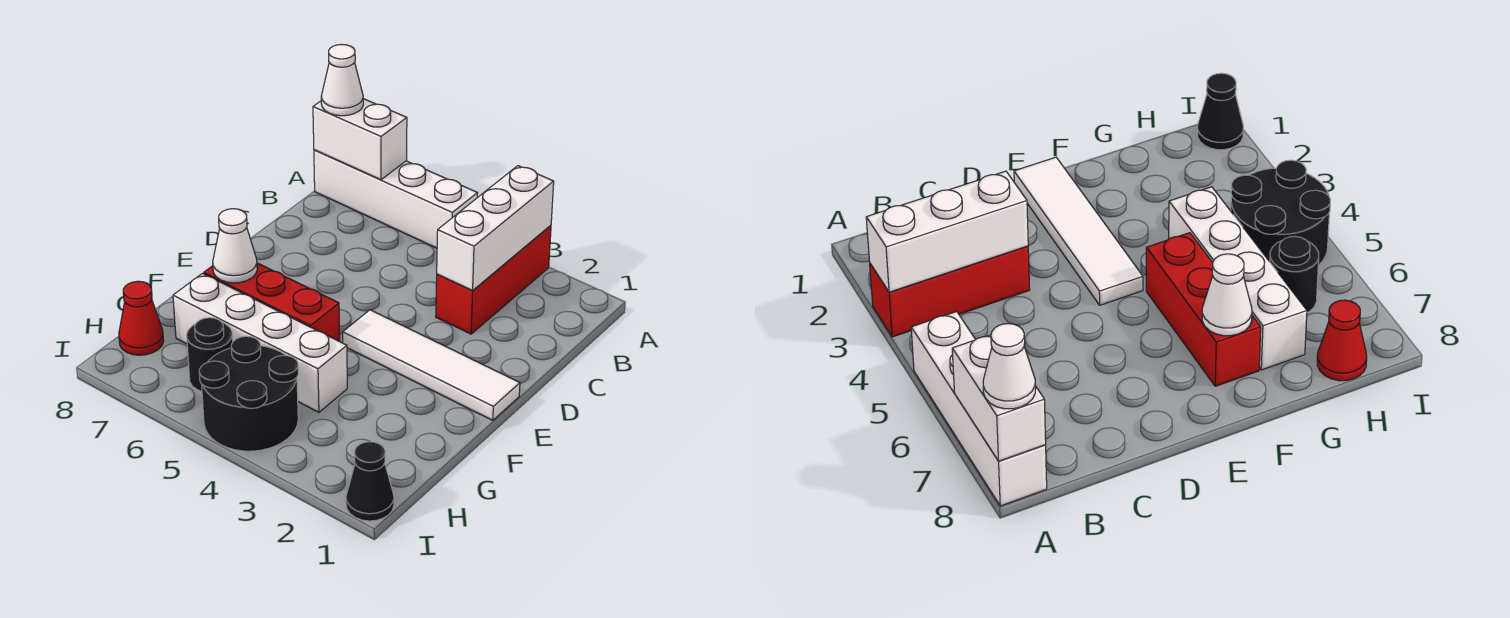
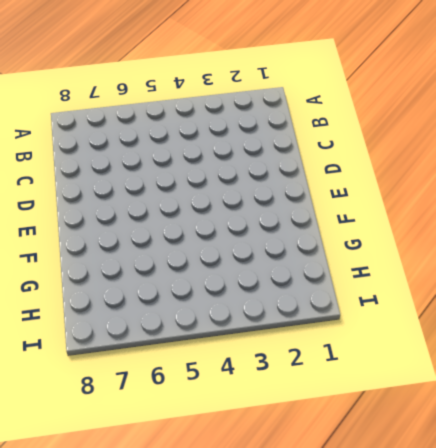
none -> red 1x3 brick [436,225,551,334]
none -> white 1x4 brick [314,150,478,248]
none -> white 1x4 tile [343,310,520,420]

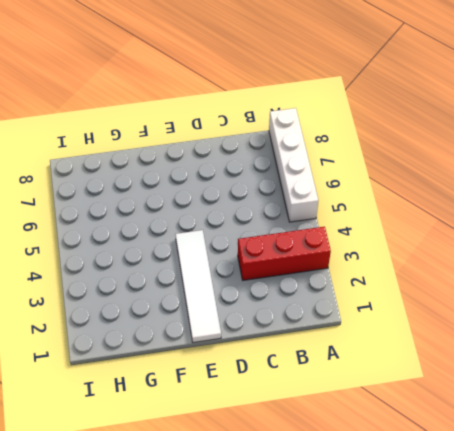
none -> red 1x3 brick [204,263,340,341]
none -> white 1x4 brick [173,274,347,412]
none -> black 2x2 round brick [199,336,298,451]

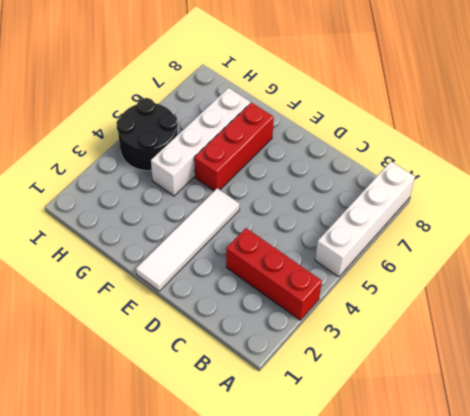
none -> black 1x1 round brick [187,318,233,391]
none -> red 1x1 cone [119,281,164,355]
none -> black 1x1 cone [346,442,394,521]

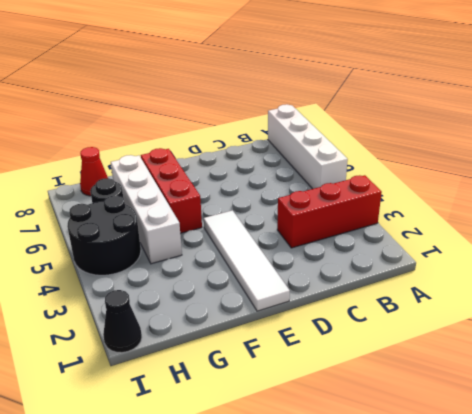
none -> white 1x3 brick [437,166,554,291]
none -> white 1x2 brick [313,99,407,180]
none -> white 1x1 cone [213,209,257,283]

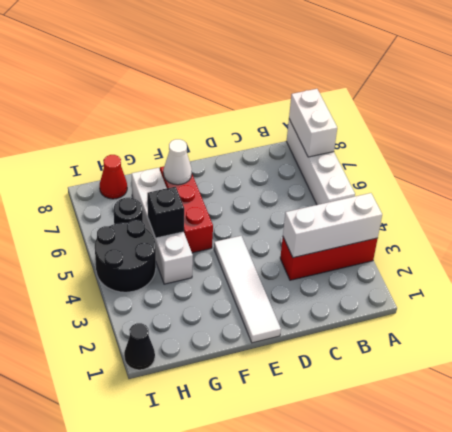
black 1x1 brick [147,187,184,238] -> none
none -> white 1x1 cone [321,44,363,116]

